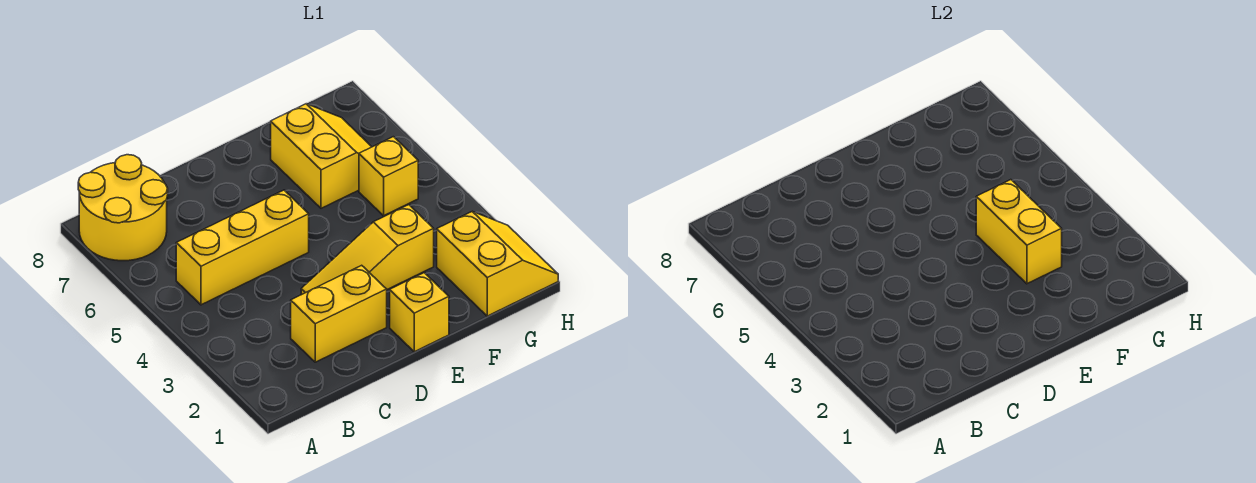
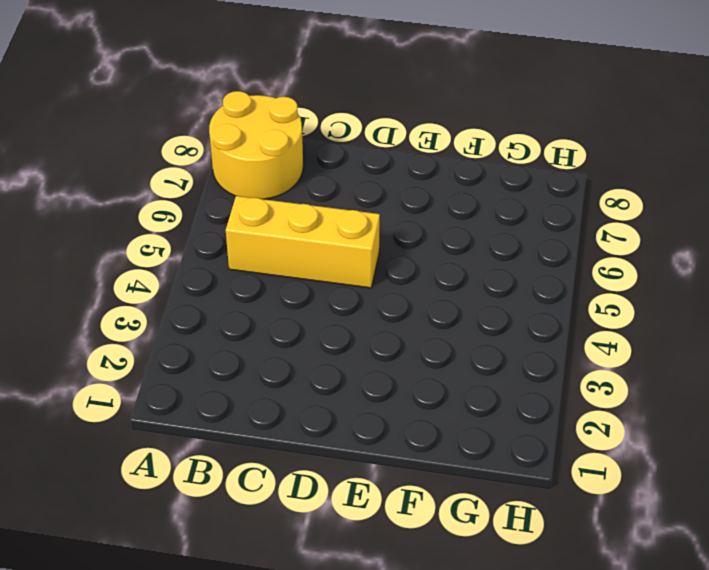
none -> yellow 1x2 brick [291,265,387,362]
none -> yellow 1x3 slope [301,205,434,295]

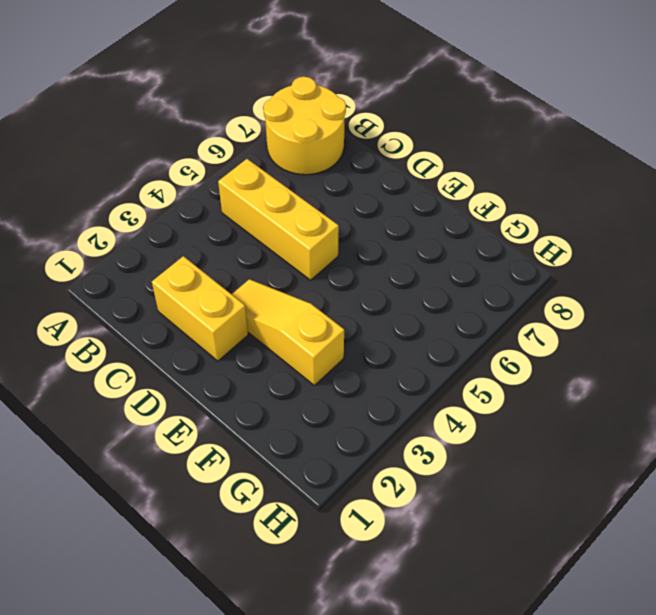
none -> yellow 1x1 brick [390,273,449,352]
none -> yellow 2x2 slope [271,104,371,208]

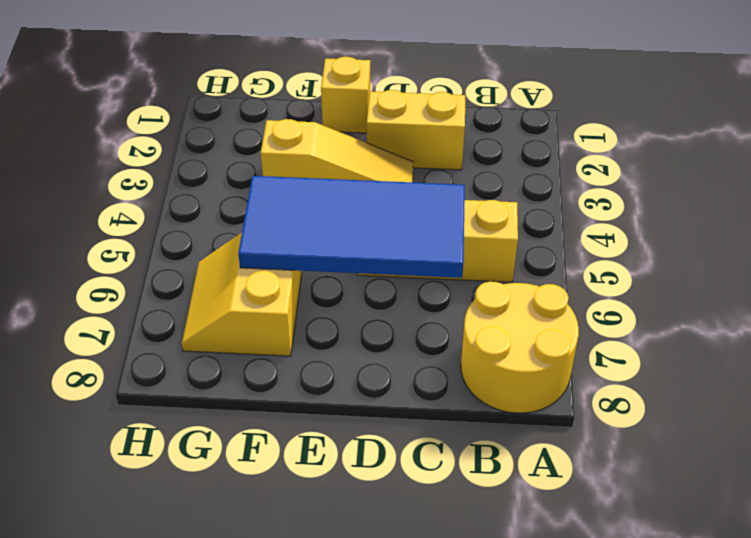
blue 2x4 tile [238,176,465,278] -> none
none -> yellow 2x2 slope [437,212,558,316]
none -> yellow 1x1 brick [359,137,418,216]

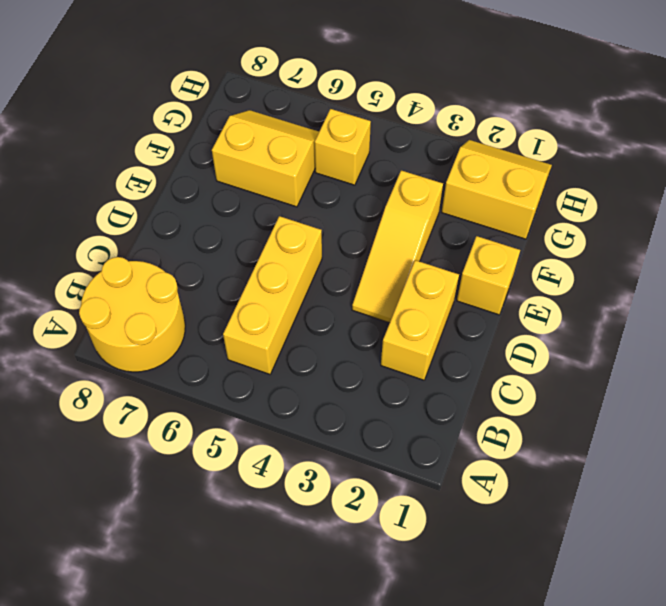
none -> yellow 1x2 brick [976,180,1062,284]

